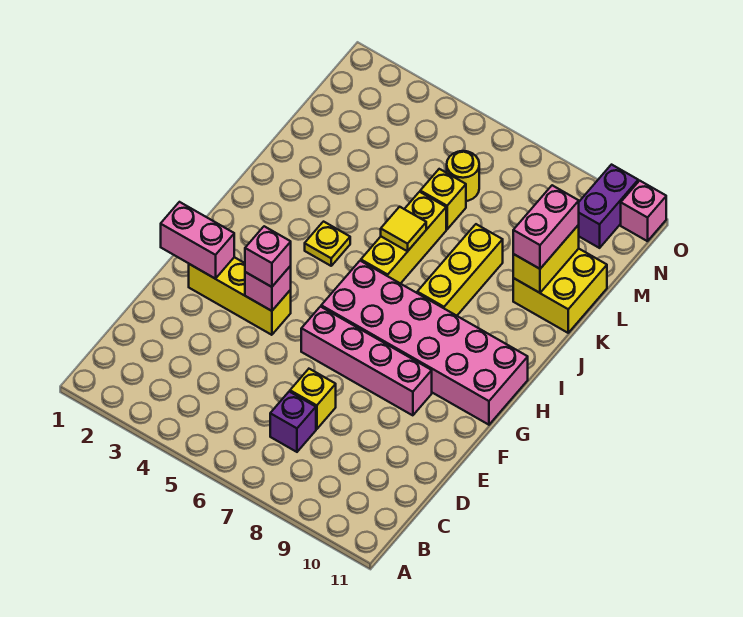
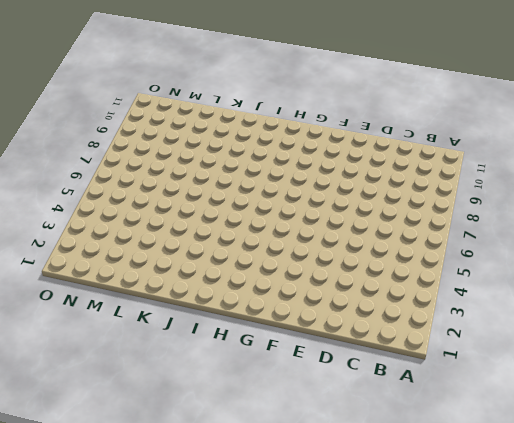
none -> purple 1x1 brick [270,392,316,452]
none -> yellow 1x1 brick [290,369,336,429]
none -> yellow 1x3 brick [189,257,291,335]

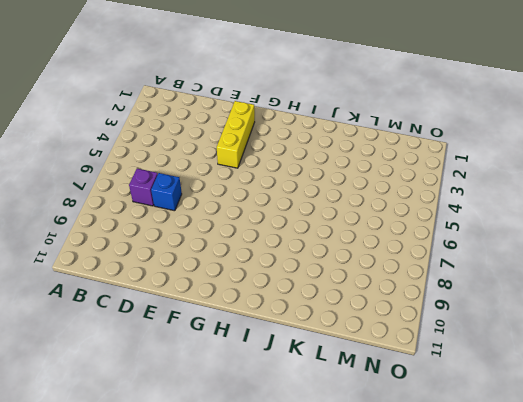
blue 1x1 brick [151,173,182,211] -> yellow 1x1 brick [290,369,336,429]
none -> pink 1x4 brick [301,307,432,415]
none -> pink 2x6 brick [321,261,528,425]
none -> yellow 1x1 plate [305,222,350,266]

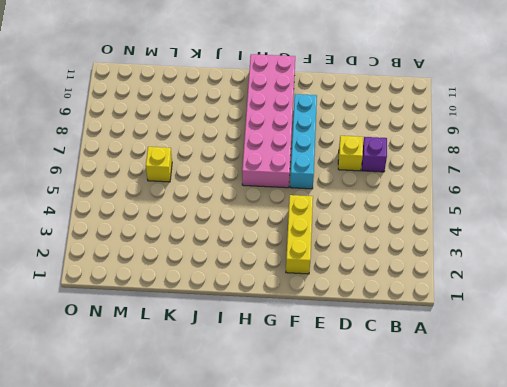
cyan 1x4 brick [290,94,317,189] -> pink 1x4 brick [301,307,432,415]
none -> yellow 1x1 plate [305,222,350,266]
none -> yellow 1x3 brick [361,192,446,284]
none -> yellow 1x3 brick [417,224,503,316]

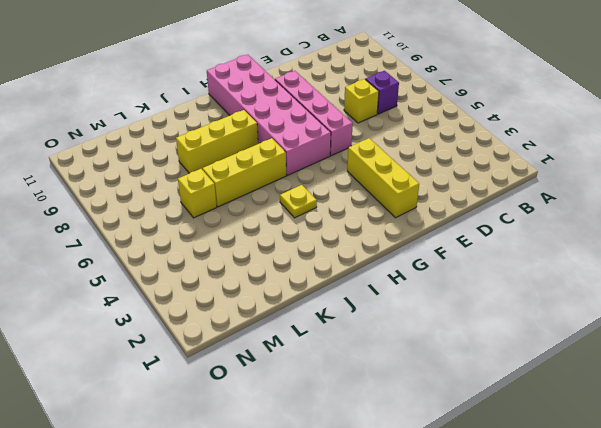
none -> yellow 2x2 brick [513,249,607,333]
none -> yellow 1x1 round brick [447,151,479,201]
none -> purple 1x2 brick [579,165,638,248]

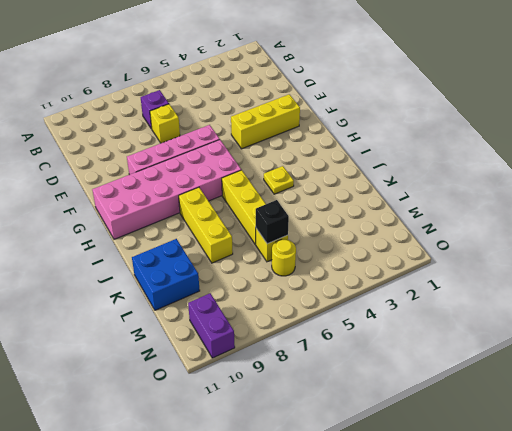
blue 2x2 brick [132,239,200,310] -> yellow 2x2 brick [513,249,607,333]
black 1x1 brick [256,200,289,244] -> none
none -> pink 1x1 brick [621,181,666,241]
none -> pink 1x2 brick [161,202,234,279]
none -> pink 1x1 brick [245,266,291,311]

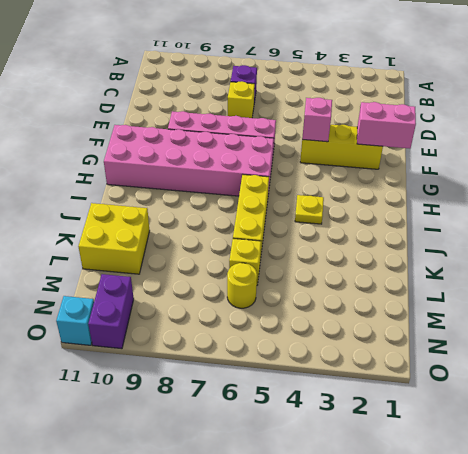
cyan 1x1 brick [56,296,94,345] -> pink 1x1 brick [621,181,666,241]
none -> yellow 1x3 brick [417,224,503,316]
none -> yellow 1x1 tile [381,207,426,251]
none -> yellow 1x2 brick [513,225,579,293]

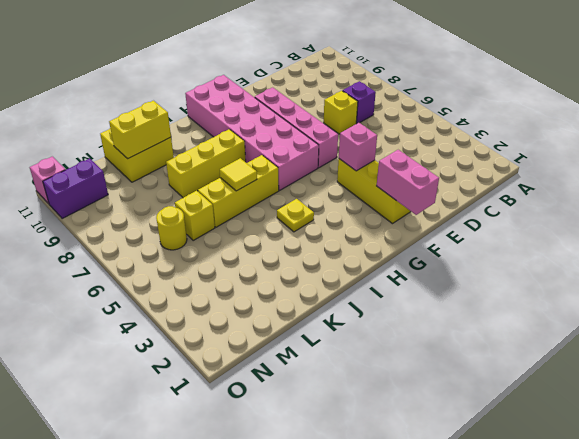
none -> pink 1x1 brick [245,226,291,287]
none -> pink 1x2 brick [513,185,579,269]

